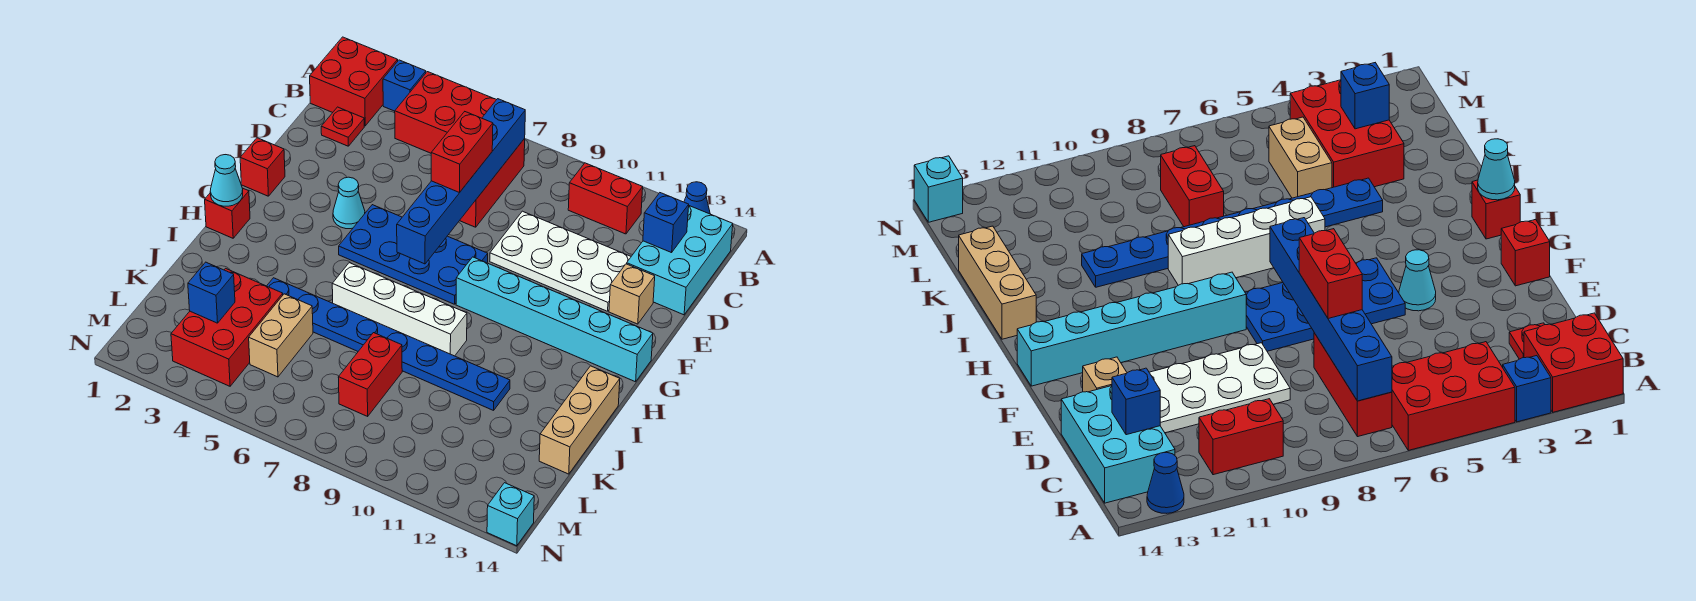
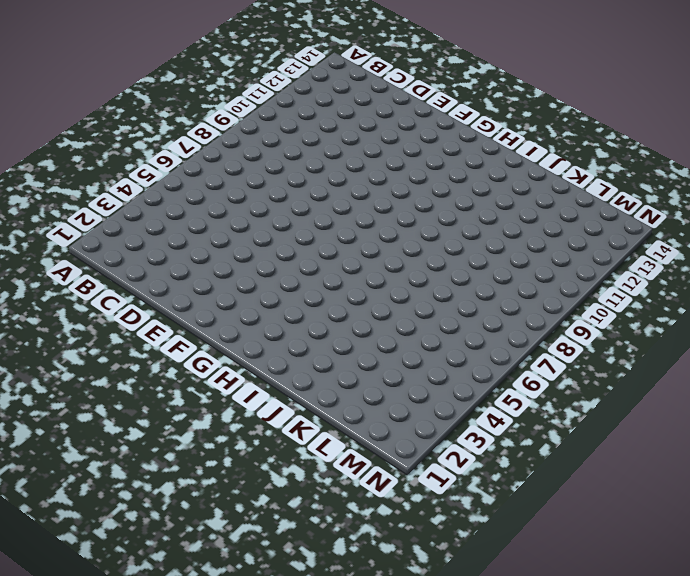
none -> red 2x2 brick [310,37,398,126]
none -> blue 1x1 brick [383,60,426,111]
none -> red 2x3 brick [395,72,496,153]

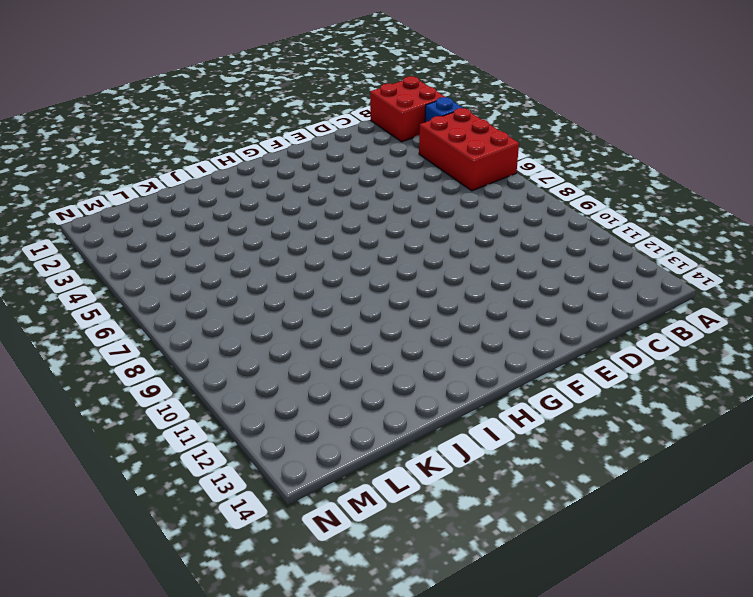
none -> blue 1x1 cone [684,182,710,214]
none -> red 1x3 brick [460,139,525,227]
none -> red 1x2 brick [568,163,643,234]

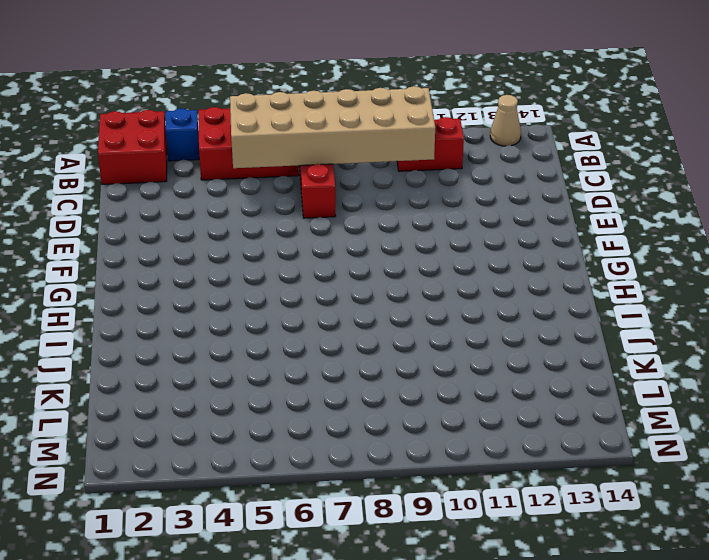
tan 1x1 cone [490,95,521,146] -> blue 1x1 cone [684,182,710,214]
tan 2x6 brick [230,86,435,168] -> blue 1x6 brick [397,99,525,264]
none -> cyan 2x3 brick [627,206,733,315]
none -> red 1x1 plate [321,107,364,146]
none -> white 2x4 plate [490,211,631,311]

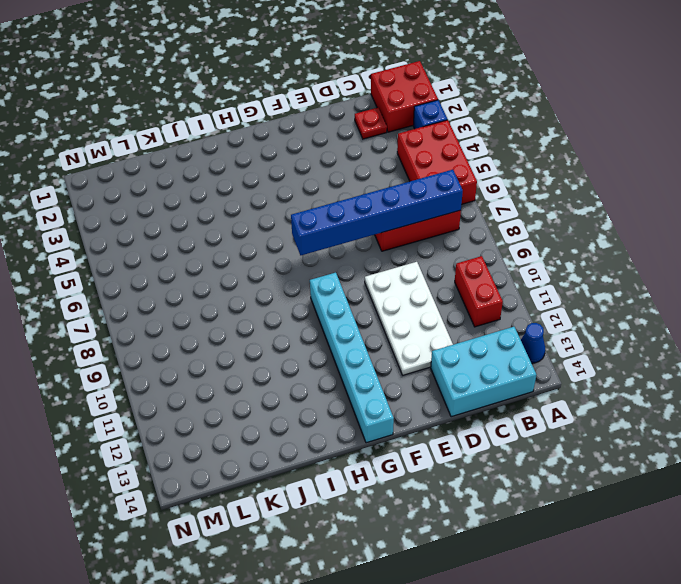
none -> tan 1x1 brick [609,264,655,324]
none -> red 1x1 brick [240,138,285,196]
none -> cyan 1x1 cone [333,177,365,229]

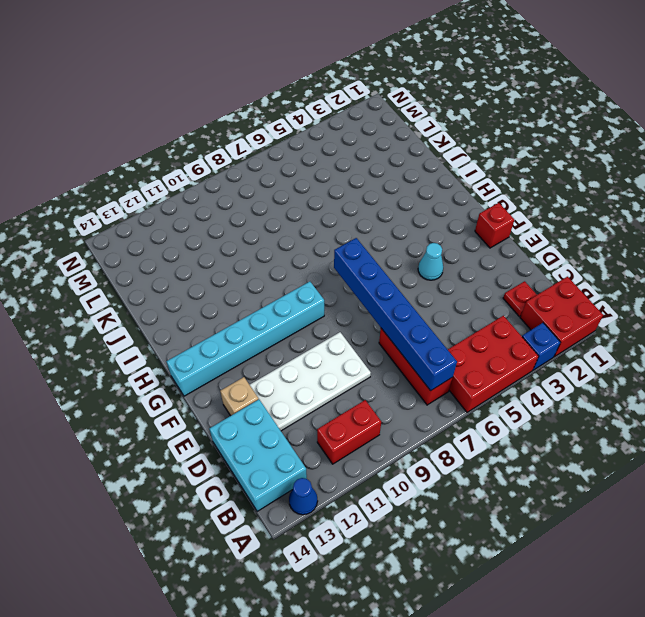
none -> blue 2x4 plate [339,205,488,304]
none -> red 1x1 brick [205,188,250,238]
none -> white 1x4 brick [332,263,467,356]

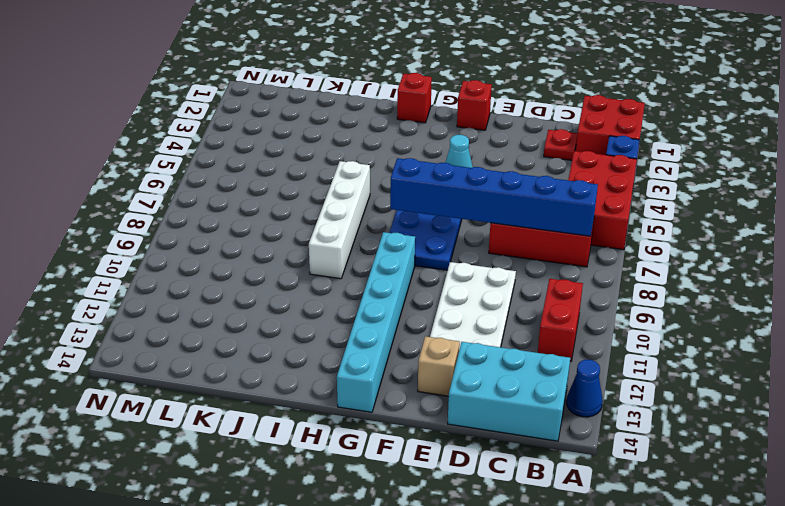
none -> tan 1x3 brick [539,366,620,474]
none -> blue 1x8 plate [267,278,510,410]
none -> red 2x3 brick [171,268,283,386]

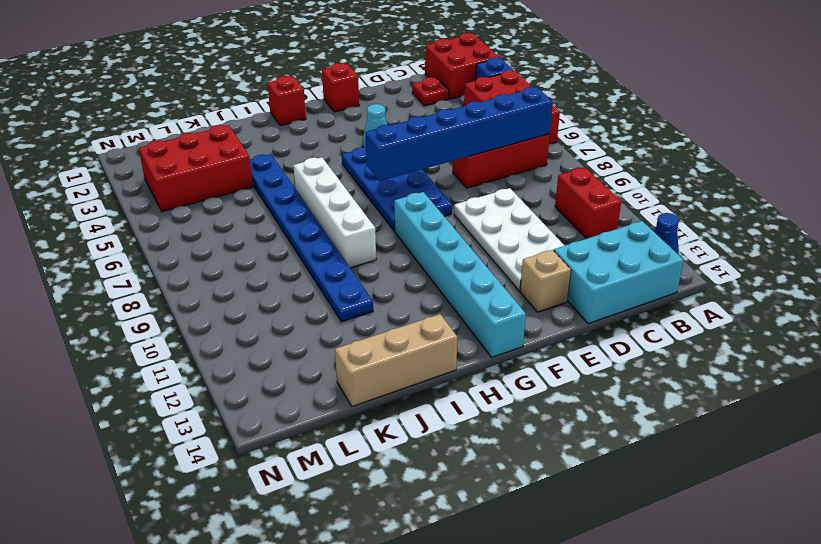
none -> tan 1x2 brick [249,294,313,377]
none -> red 1x2 brick [338,333,402,416]
none -> cyan 1x1 brick [487,483,534,546]

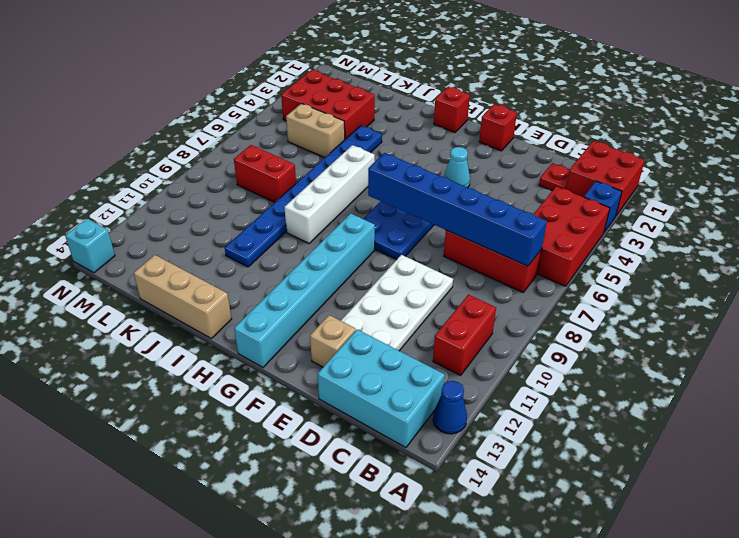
none -> blue 1x1 brick [643,193,689,253]
none -> cyan 1x1 cone [210,155,243,206]
none -> blue 1x1 brick [188,262,235,323]

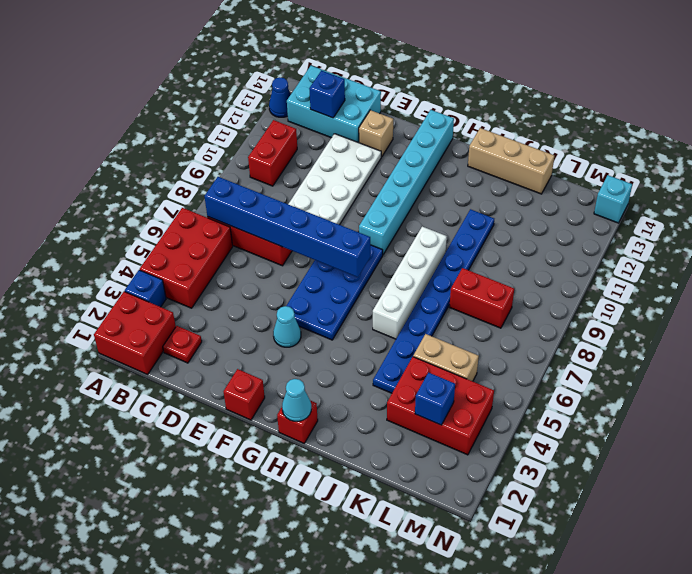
none -> red 1x2 brick [431,112,493,193]

